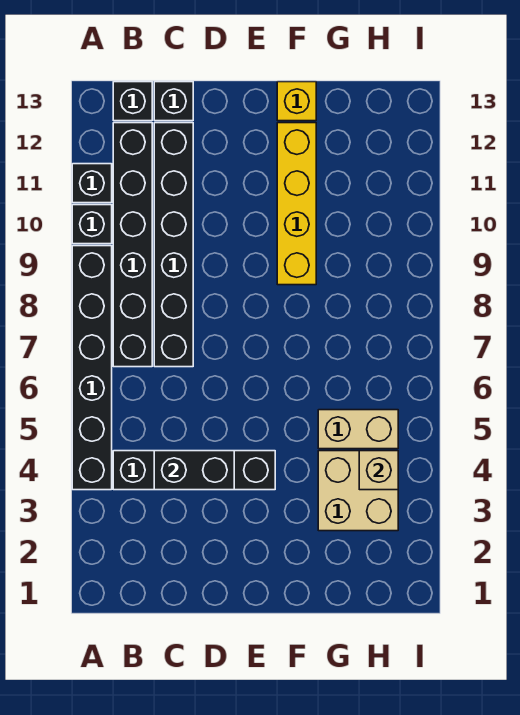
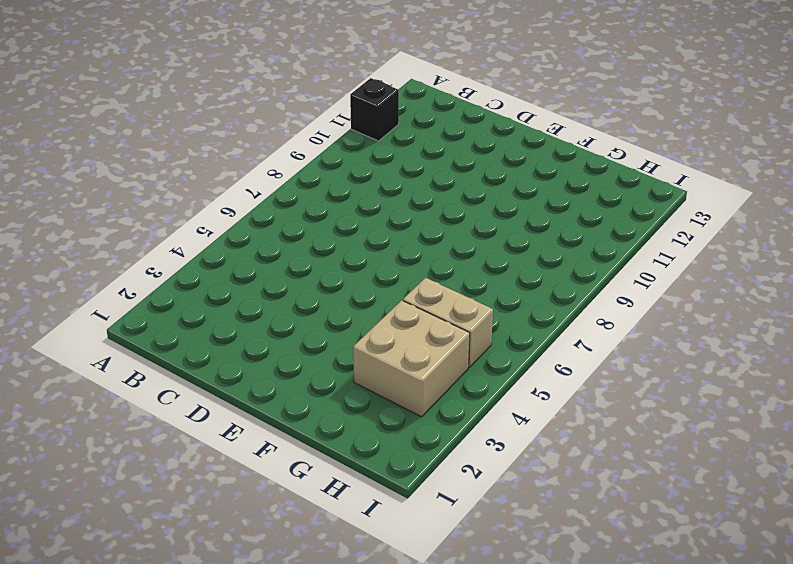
none -> black 1x6 brick [72,246,112,490]
none -> black 1x1 brick [72,205,112,244]
none -> black 1x4 brick [113,451,275,490]

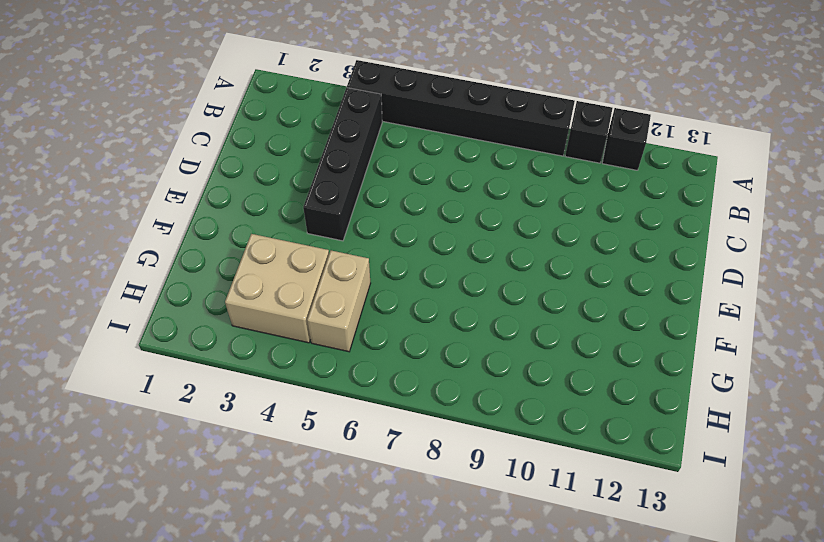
none -> black 1x6 brick [113,123,152,367]
none -> black 1x1 brick [113,82,152,121]
none -> black 1x6 brick [154,123,193,367]

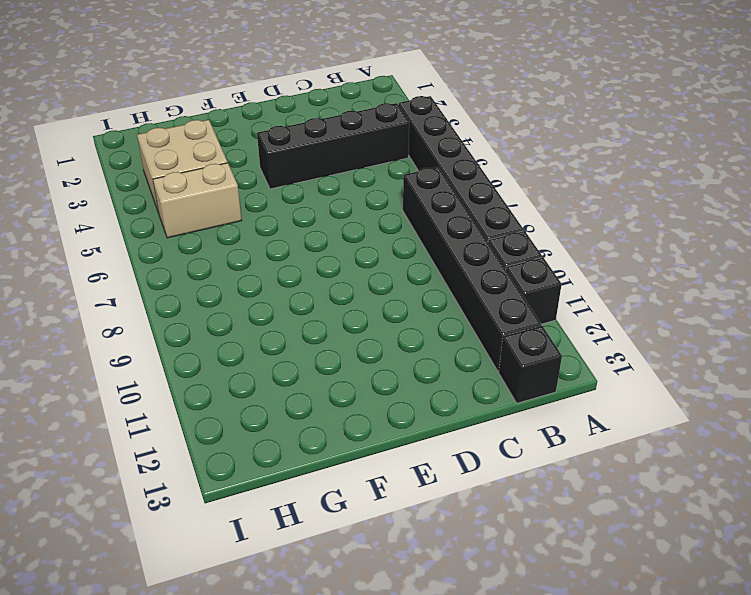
none -> black 1x6 brick [154,123,193,367]
none -> black 1x1 brick [154,82,193,121]
none -> yellow 1x4 brick [277,123,316,285]

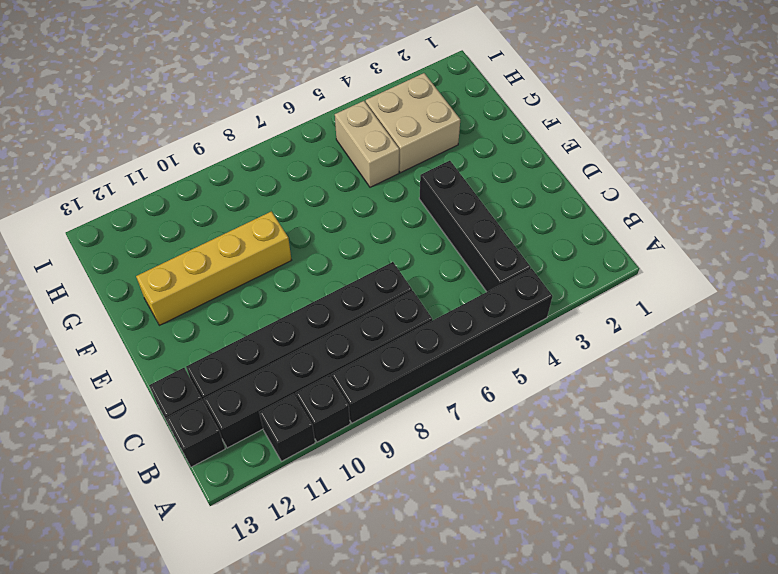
none -> yellow 1x1 brick [277,82,316,121]
none -> black 1x2 brick [154,451,234,490]
none -> tan 1x1 brick [359,451,398,490]

